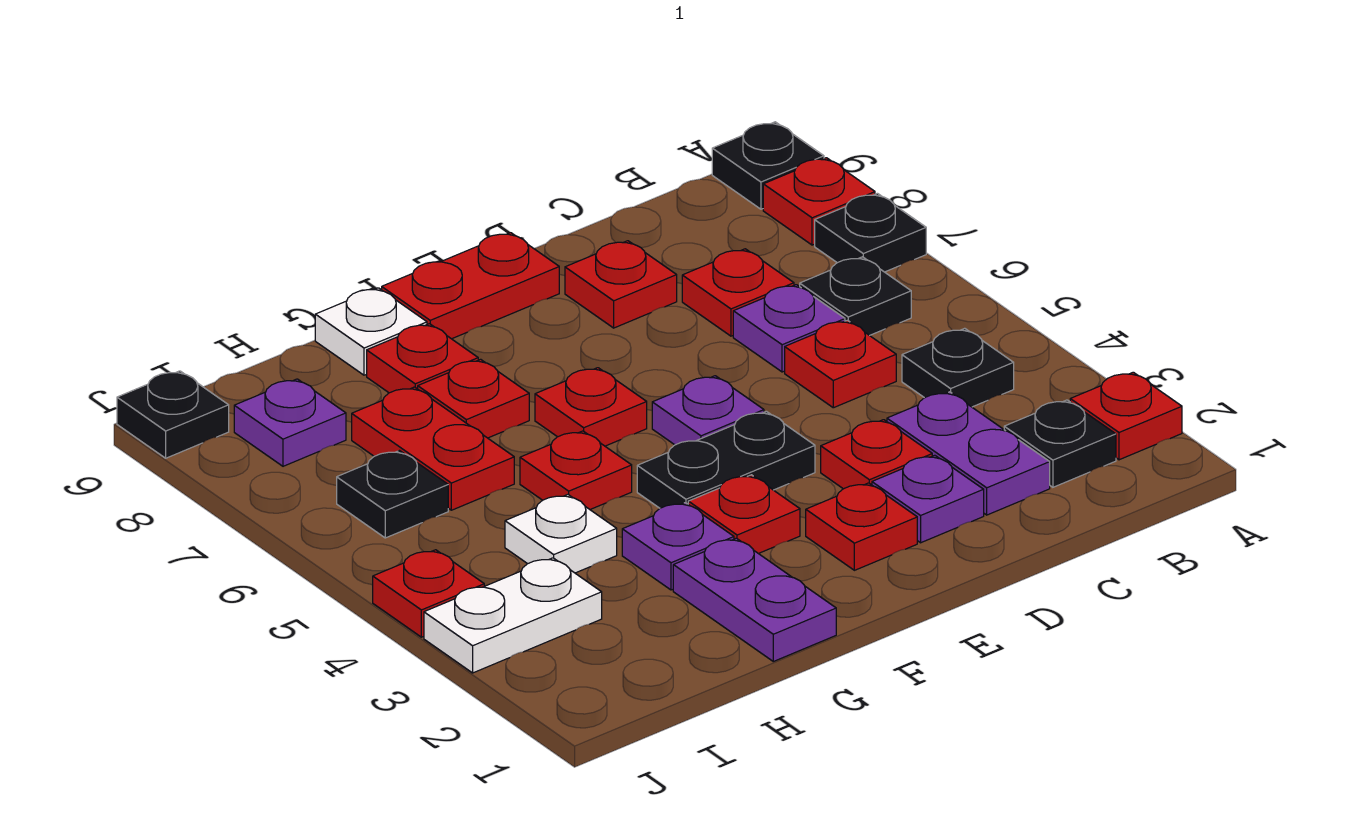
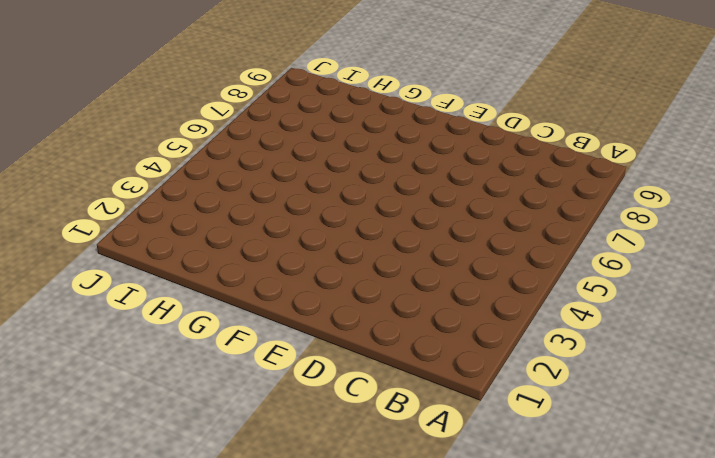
none -> red 1x1 plate [1070,372,1182,460]
none -> black 1x1 plate [815,193,926,272]
none -> red 1x1 plate [763,158,875,245]
none -> black 1x1 plate [712,122,824,209]

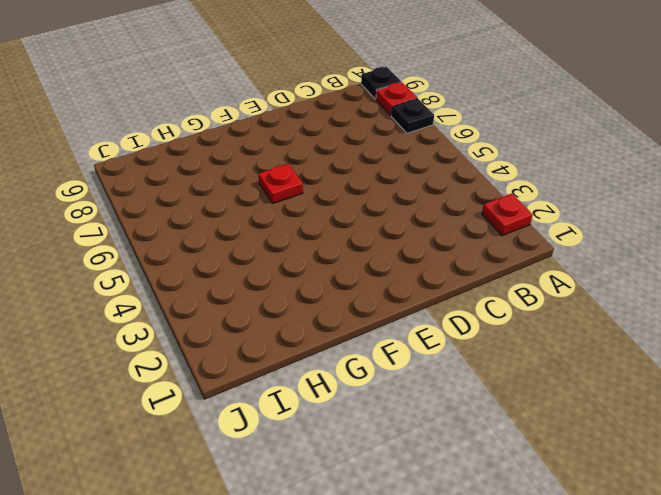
none -> black 1x1 plate [1004,400,1116,487]
none -> black 1x1 plate [902,328,1014,407]
none -> black 1x1 plate [800,257,911,336]
none -> purple 1x2 plate [887,392,1050,515]

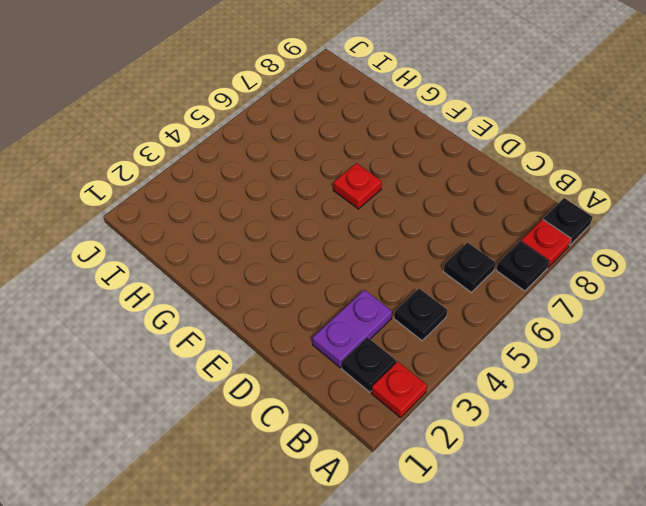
none -> red 1x1 plate [785,320,896,408]
none -> purple 1x1 plate [733,285,845,372]
none -> red 1x1 plate [682,249,794,336]
none -> purple 1x1 plate [872,455,984,543]

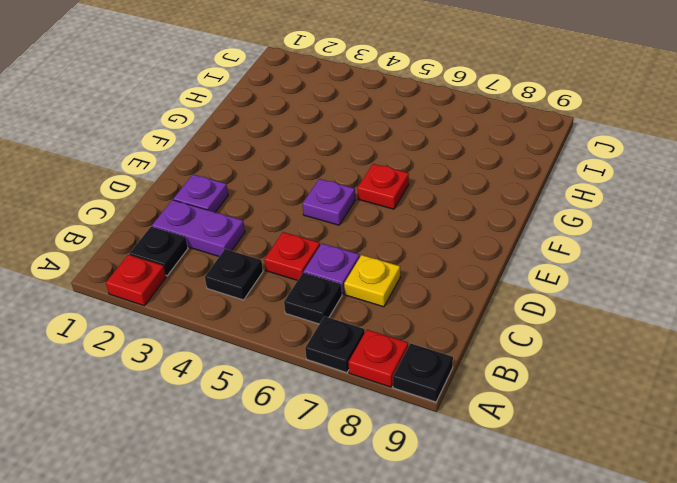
yellow 1x1 plate [344,255,400,307] -> red 1x1 plate [682,249,794,336]
none -> red 1x1 plate [821,420,932,489]
none -> red 1x1 plate [565,241,677,328]
none -> red 1x1 plate [806,483,917,570]
none -> black 1x2 plate [637,411,815,508]

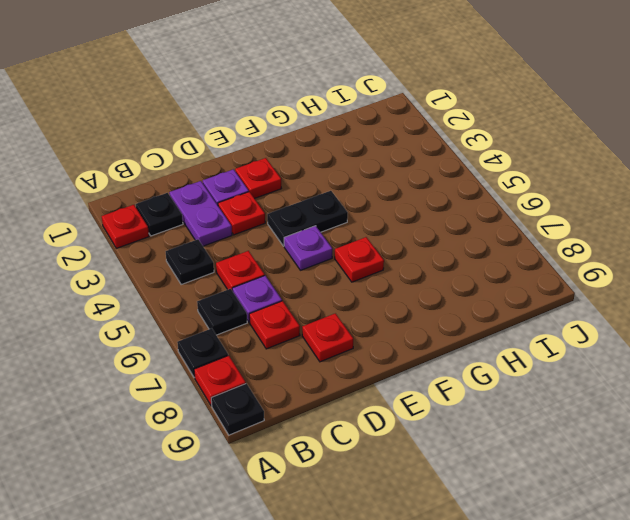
none -> red 1x2 plate [382,233,559,339]
none -> red 1x1 plate [688,475,800,554]
none -> purple 1x2 plate [673,538,836,661]
none -> purple 1x1 plate [622,503,734,590]

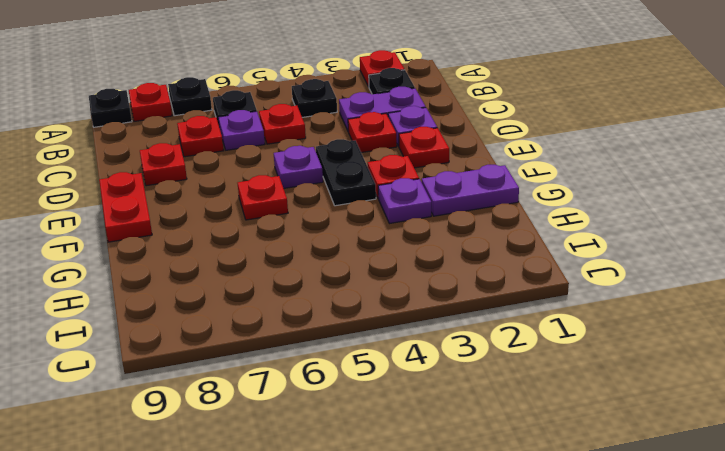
none -> red 1x1 plate [520,431,632,509]
none -> red 1x1 plate [418,359,529,438]
none -> red 1x1 plate [367,324,478,393]
none -> white 1x1 plate [315,288,427,375]

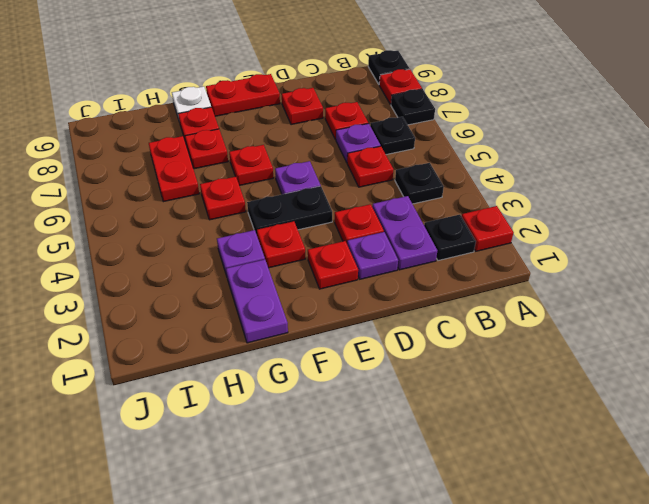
none -> white 1x1 plate [505,495,617,573]
none -> white 1x2 plate [424,558,602,673]
none -> black 1x1 plate [337,451,448,538]
none -> purple 1x1 plate [234,379,346,466]

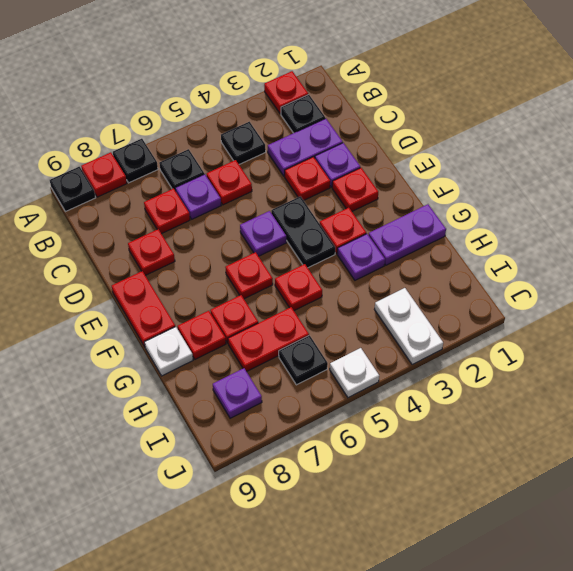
white 1x1 plate [330,348,379,398] -> white 1x1 plate moved to [505,495,617,573]
none -> red 1x1 plate [373,550,484,637]
none -> black 1x1 plate [117,371,229,458]

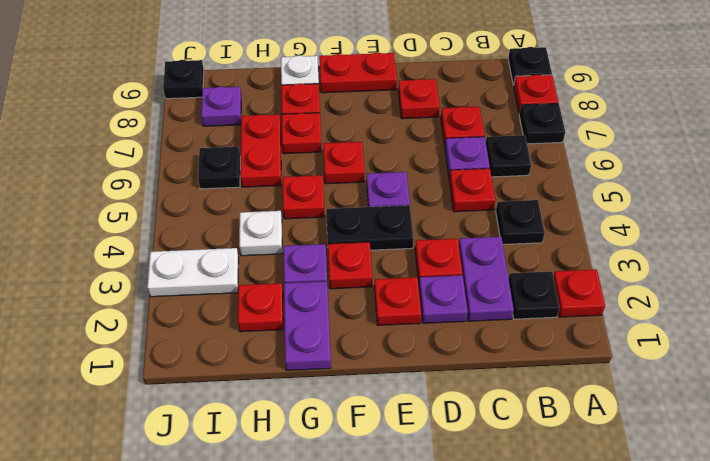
red 1x1 plate [238,283,283,332] -> red 1x1 plate moved to [373,550,484,637]

